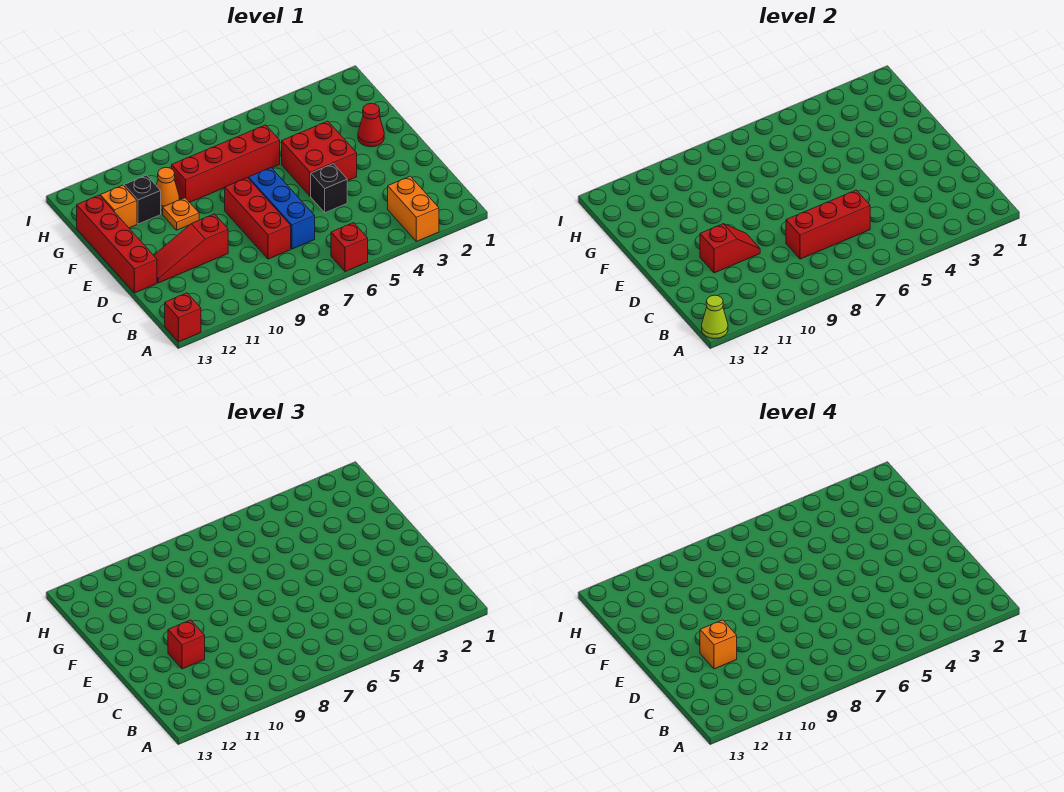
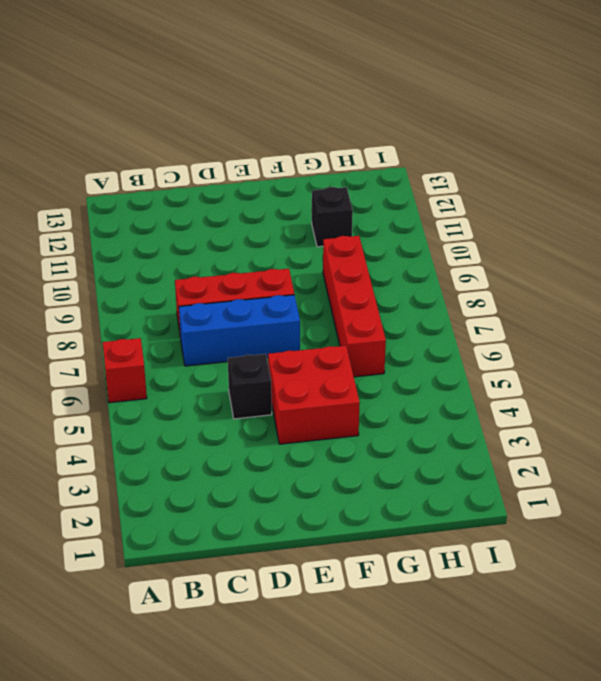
none -> orange 1x2 brick [388,176,439,241]
none -> red 1x1 brick [165,293,201,342]
none -> red 1x3 slope [154,214,228,283]

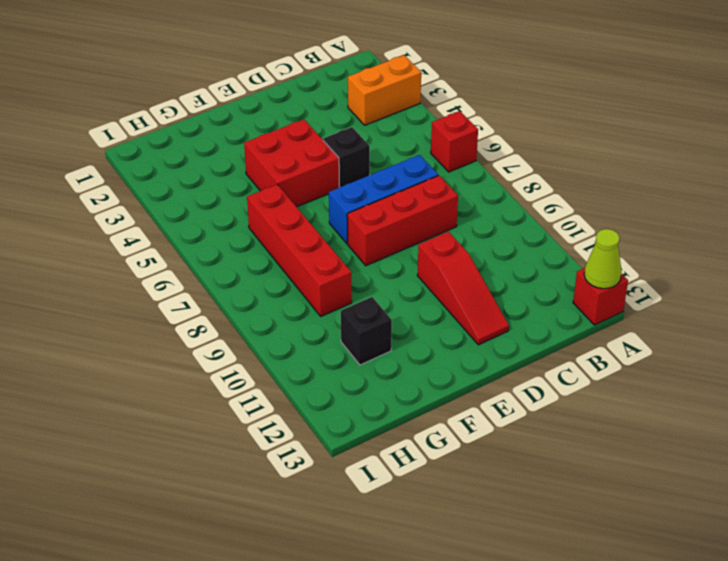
none -> red 1x4 brick [77,195,157,293]
none -> red 1x1 cone [358,104,384,147]
none -> orange 1x1 plate [163,198,199,230]

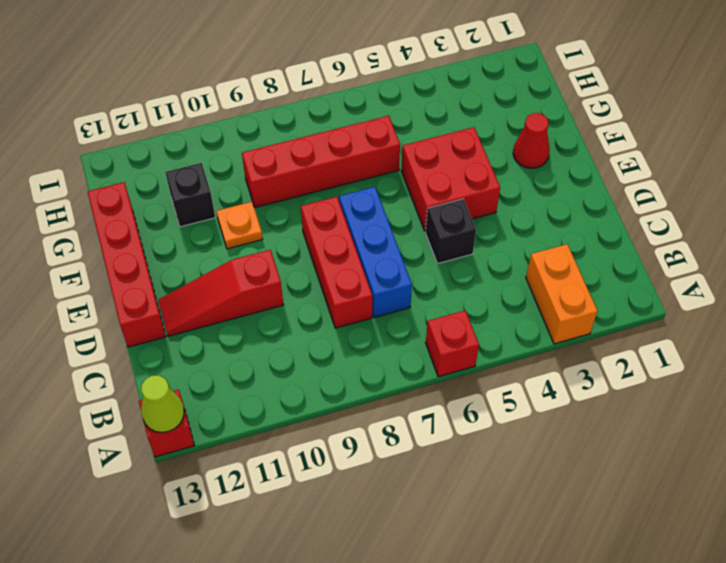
none -> orange 1x1 cone [156,168,179,210]
none -> orange 1x1 brick [100,185,137,228]
none -> red 1x3 brick [786,190,870,259]

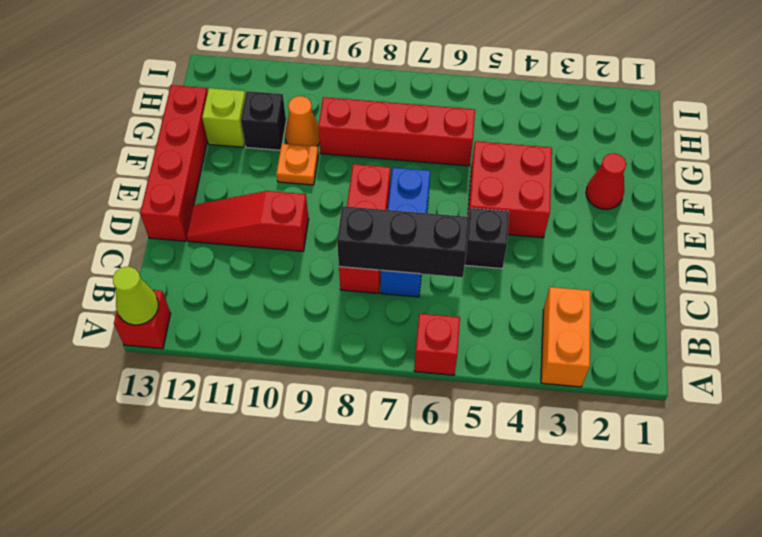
black 1x3 brick [337,206,469,277] -> red 1x3 brick [786,190,870,259]
lime 1x1 brick [202,88,246,147] -> orange 1x1 brick [100,185,137,228]
none -> red 1x2 slope [700,224,760,273]
none -> red 1x1 brick [168,620,205,669]
none -> orange 1x1 brick [700,620,737,669]

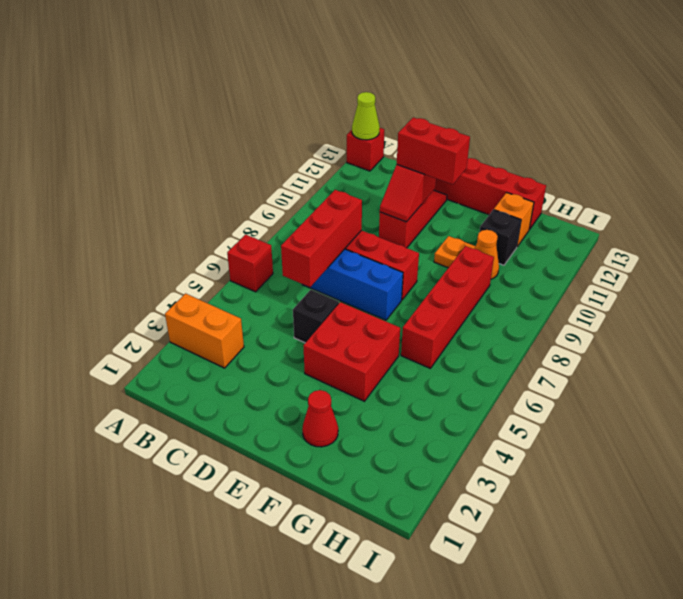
red 1x2 brick [397,117,470,184] -> red 1x1 brick [168,620,205,669]
none -> orange 1x1 brick [700,620,737,669]

